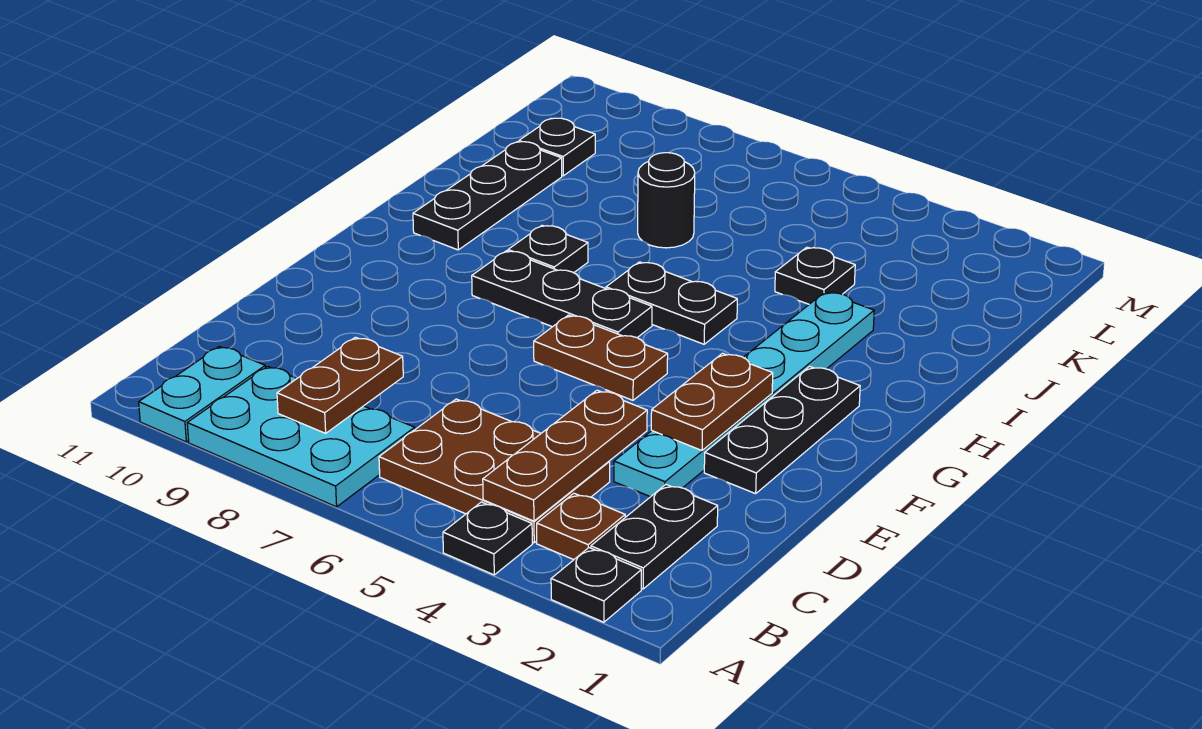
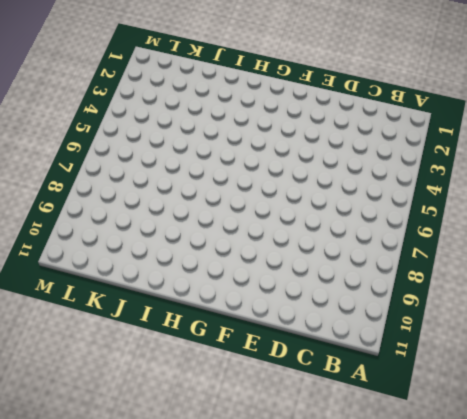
none -> black 1x1 plate [551,548,641,622]
none -> black 1x1 plate [443,502,532,575]
none -> cyan 2x3 plate [187,366,415,507]

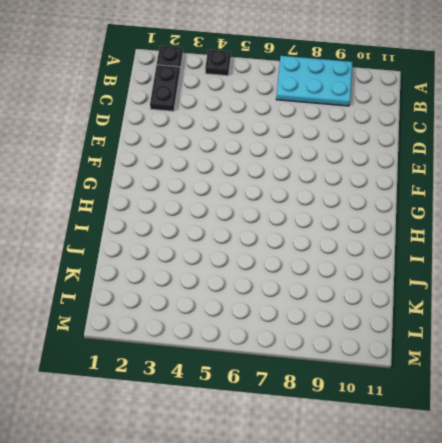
none -> cyan 1x2 plate [139,346,265,442]
none -> brown 1x1 plate [537,493,625,560]
none -> brown 2x3 plate [379,399,610,543]

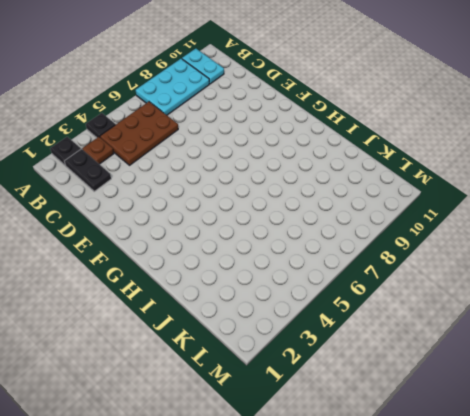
none -> cyan 1x6 plate [614,292,874,497]
none -> black 1x3 plate [704,366,860,494]
none -> brown 1x2 plate [534,315,668,400]

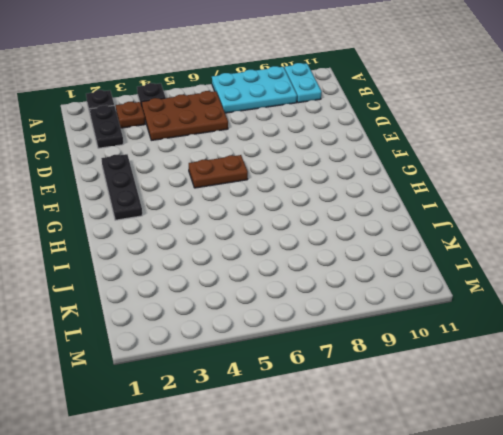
none -> cyan 1x6 plate [614,292,874,497]
none -> black 1x3 plate [472,251,652,338]
none -> black 1x2 plate [606,262,737,344]

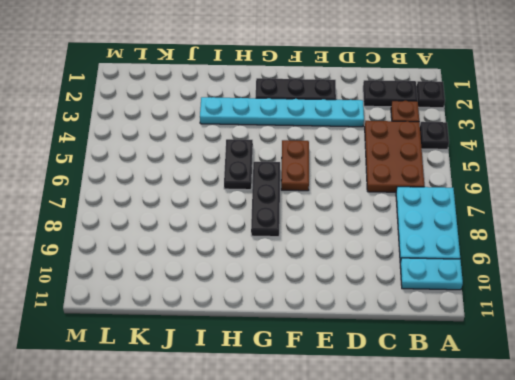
none -> black 1x1 plate [508,225,588,273]
none -> black 1x3 plate [413,142,562,250]
none -> black 1x1 plate [775,247,855,304]

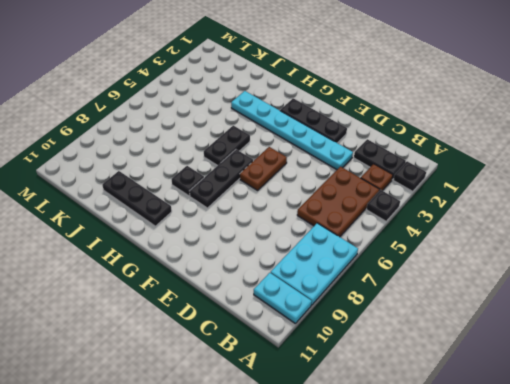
none -> black 1x1 plate [775,247,855,304]
none -> black 1x1 round brick [638,153,695,248]
none -> black 1x1 plate [519,118,595,176]

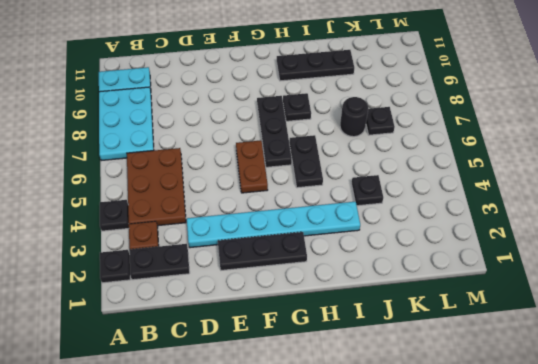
black 1x1 plate [366,107,395,135] -> black 1x1 plate moved to [519,118,595,176]
none -> brown 1x3 plate [483,390,647,521]
none -> brown 1x2 plate [277,337,403,433]
none -> brown 1x2 plate [651,353,773,450]

